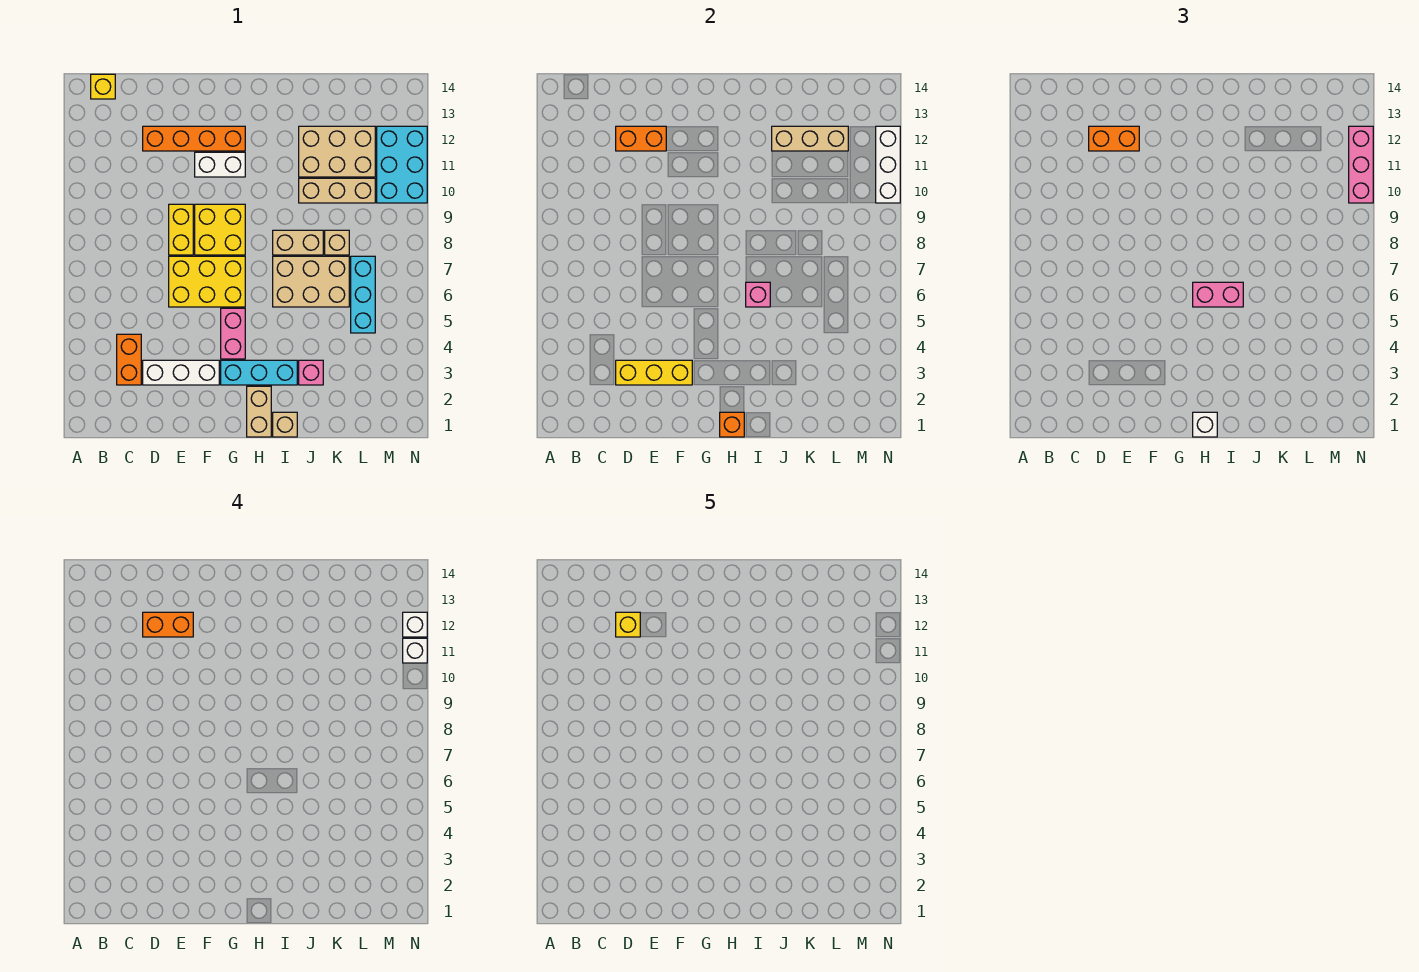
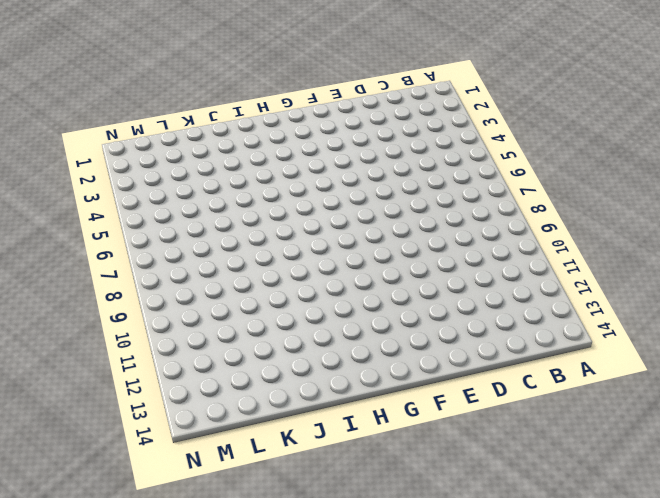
none -> yellow 1x1 brick [91,74,115,99]
none -> orange 1x2 brick [117,334,141,385]
none -> white 1x3 brick [143,360,219,385]
none -> orange 1x4 brick [143,126,245,151]

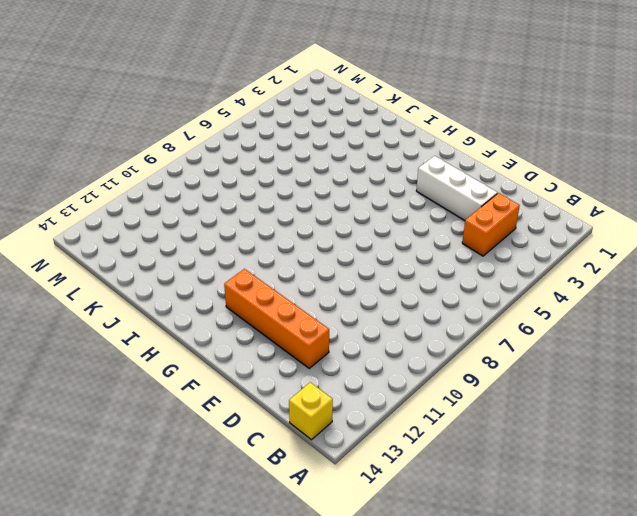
none -> yellow 2x3 brick [169,256,245,307]
none -> yellow 1x2 brick [169,204,193,255]
none -> yellow 2x2 brick [195,204,245,255]
none -> white 1x2 brick [195,152,245,177]

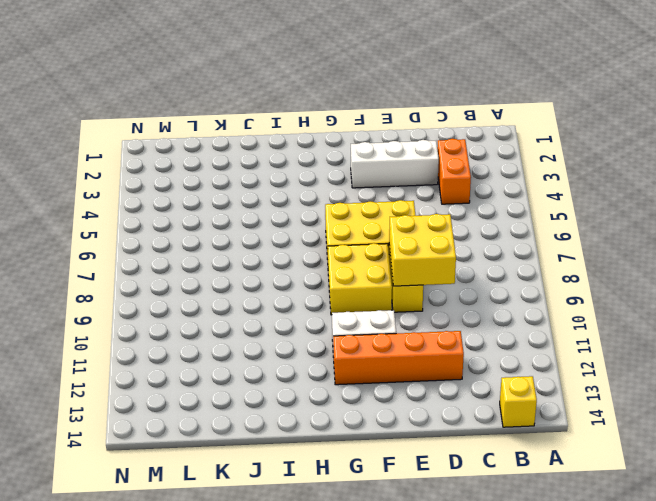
yellow 2x2 brick [389,214,456,286] -> none
none -> cyan 1x3 brick [221,360,297,385]
none -> pink 1x2 brick [221,308,245,359]
none -> tan 1x2 brick [247,386,271,437]
none -> tan 1x1 brick [273,412,297,437]

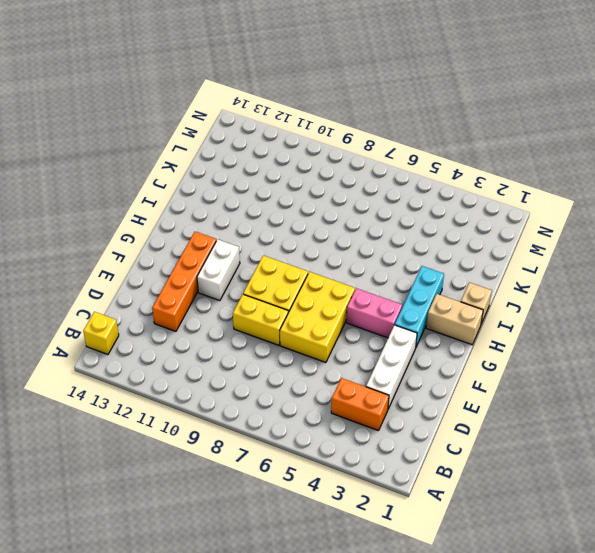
none -> tan 2x3 brick [273,256,349,307]
none -> tan 1x2 brick [273,230,323,255]
none -> pink 1x1 brick [299,360,323,385]
none -> tan 1x3 brick [299,178,375,203]

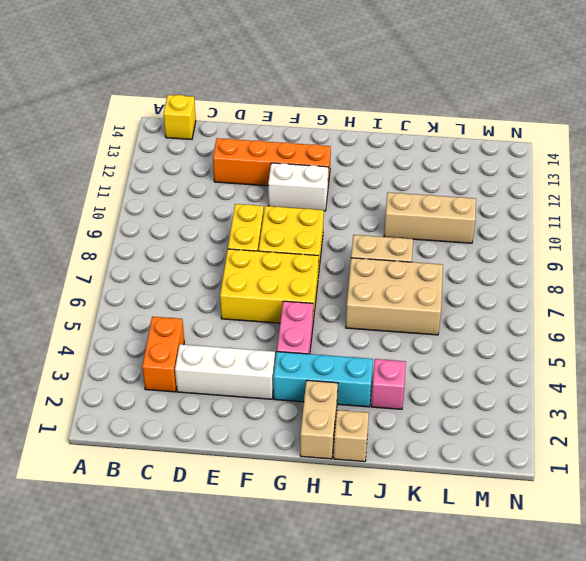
none -> tan 2x3 brick [299,126,375,177]
none -> tan 1x1 brick [325,230,349,255]
none -> cyan 1x3 brick [351,256,375,333]
none -> cyan 2x3 brick [377,126,427,203]

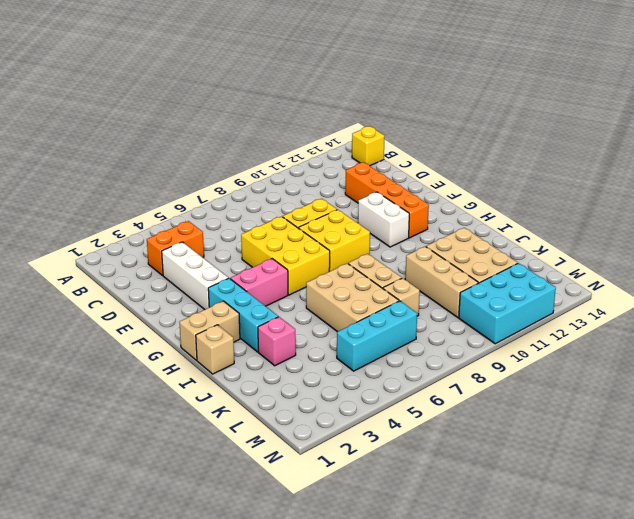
none -> yellow 1x3 brick [616,360,692,385]
none -> orange 1x2 brick [616,126,666,151]
none -> orange 1x1 brick [720,412,744,437]
none -> pink 1x1 brick [746,282,770,307]

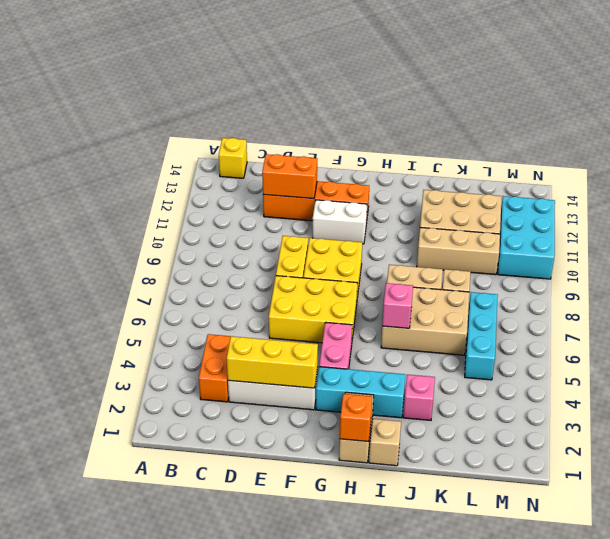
none -> tan 1x3 brick [772,126,848,151]
none -> white 1x3 brick [876,126,900,203]
none -> orange 1x2 brick [1089,126,1139,151]
none -> white 1x1 brick [1193,412,1217,437]

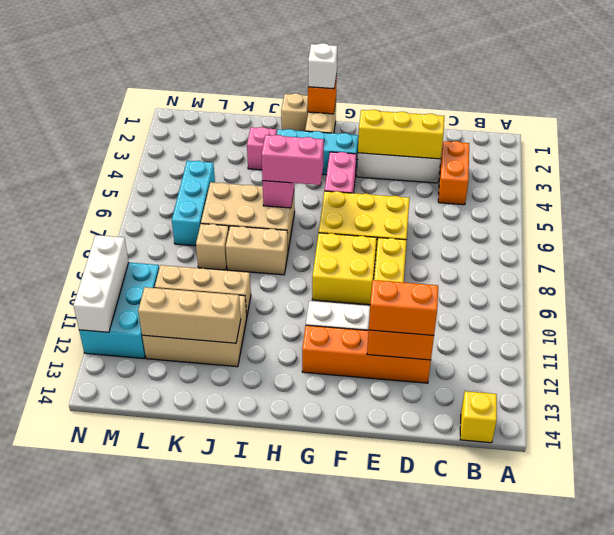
none -> pink 1x3 brick [1349,126,1373,203]
none -> orange 1x2 brick [143,612,193,637]
none -> white 1x1 brick [403,638,427,663]
none -> white 1x1 brick [403,612,427,637]

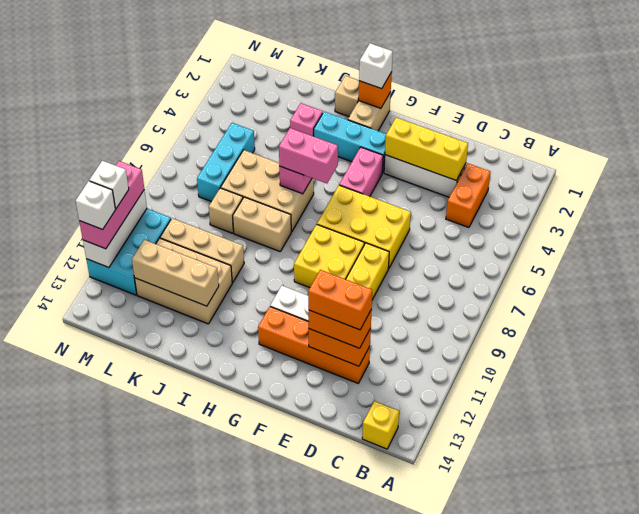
none -> yellow 1x1 brick [616,612,640,637]

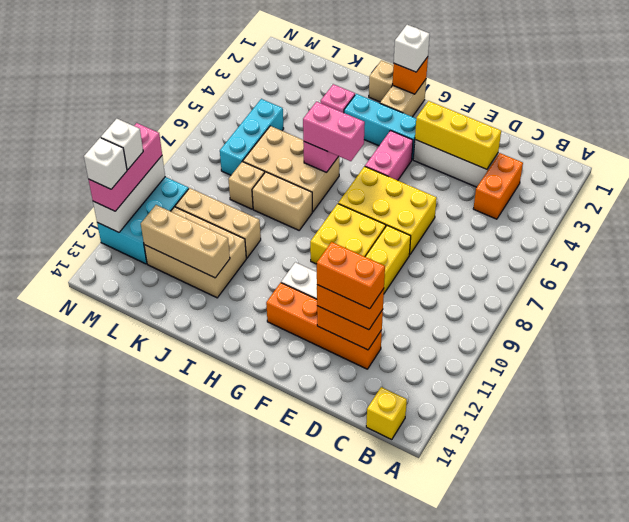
none -> yellow 1x1 brick [616,612,640,637]

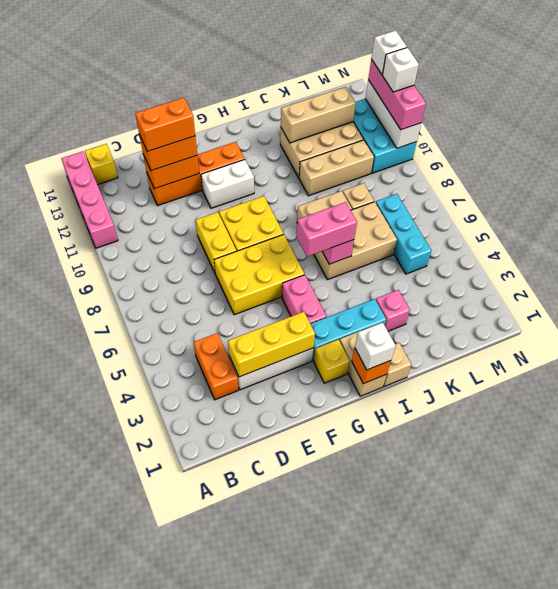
pink 1x4 brick [61,151,118,248] -> none
yellow 1x1 brick [314,340,350,383] -> yellow 1x1 brick moved to [616,612,640,637]

